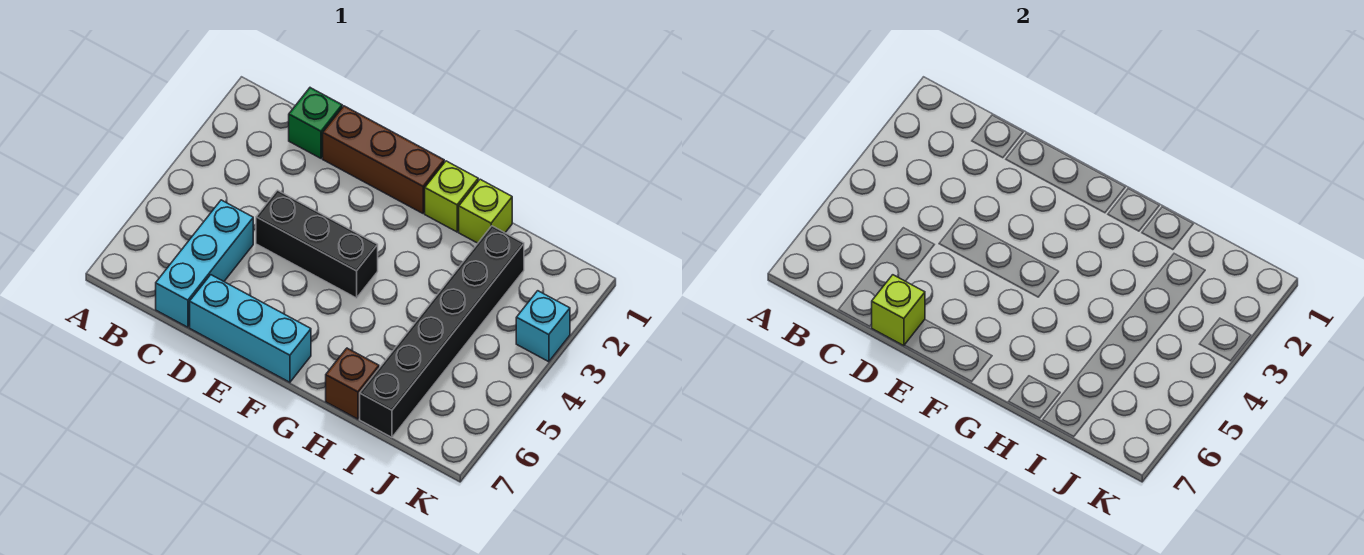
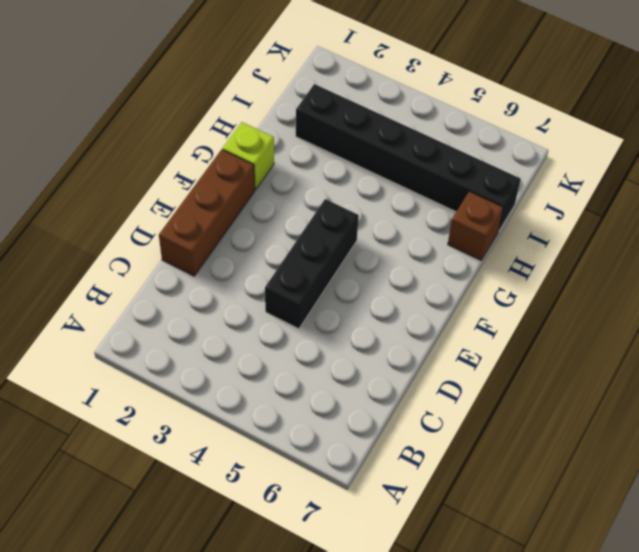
none -> green 1x1 brick [289,88,342,158]
none -> cyan 1x3 brick [156,200,253,327]

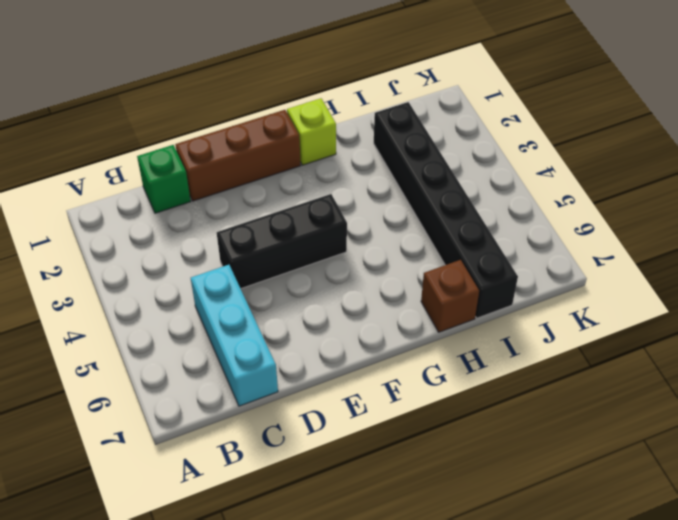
none -> cyan 1x3 brick [190,275,311,382]
none -> lime 1x1 brick [459,179,512,243]

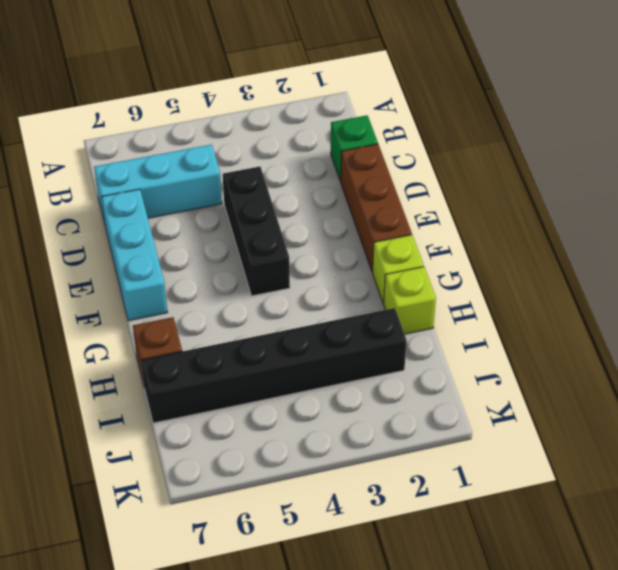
none -> cyan 1x1 brick [516,291,570,362]
none -> lime 1x1 brick [871,275,925,346]

